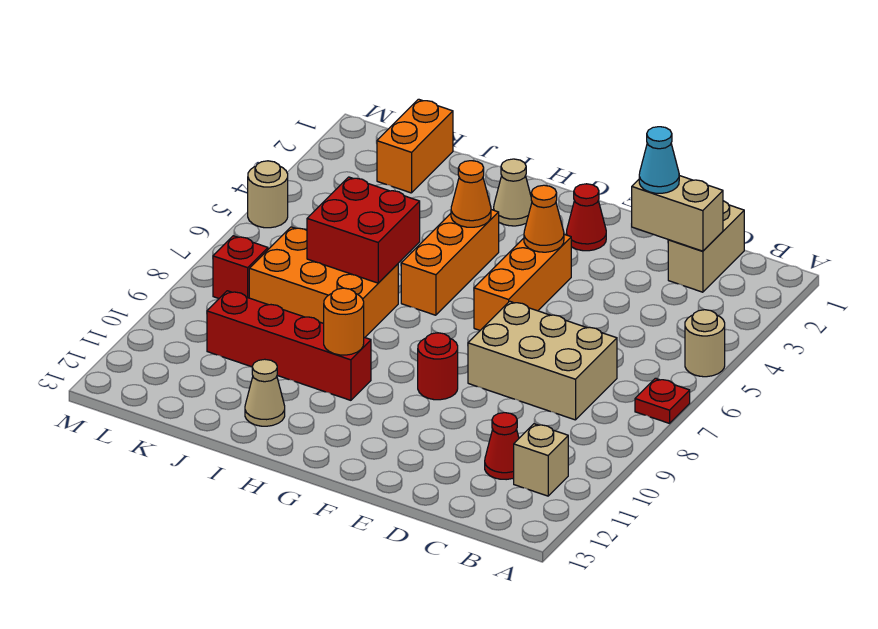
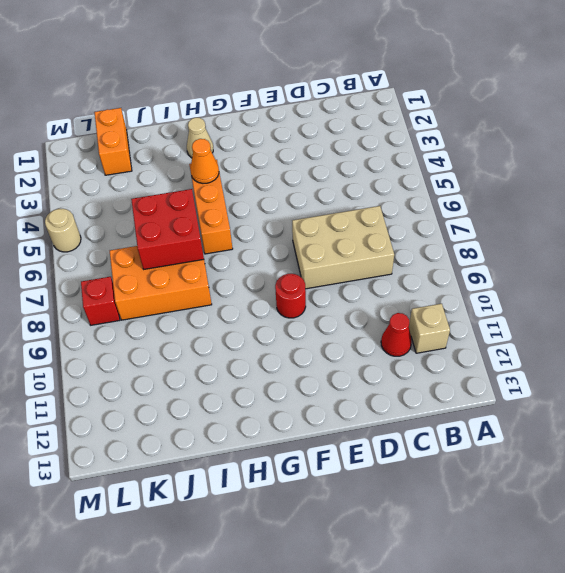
none -> tan 1x1 round brick [685,310,725,377]
none -> red 1x1 plate [635,378,690,423]
none -> tan 1x2 brick [668,201,744,292]

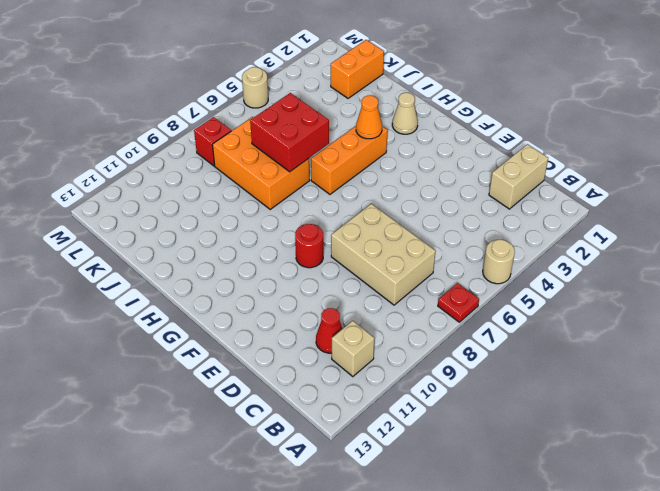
none -> red 1x1 cone [566,184,606,251]
none -> orange 1x3 brick [474,234,571,330]
none -> red 1x4 brick [207,291,371,400]

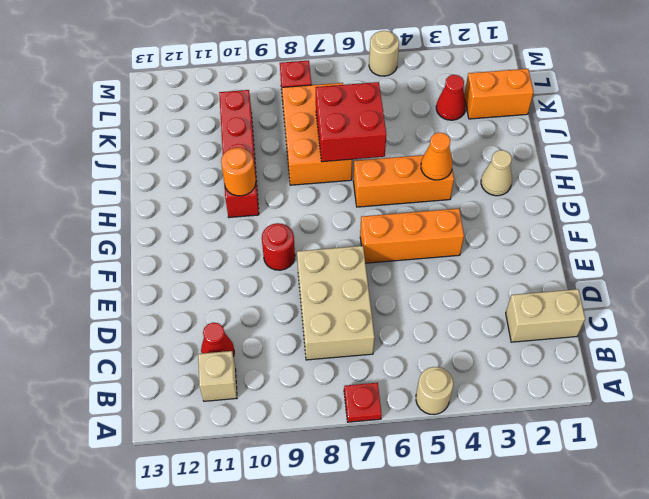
red 1x1 cone [436,75,466,120] -> red 1x1 cone moved to [566,184,606,251]
none -> tan 1x1 cone [245,359,285,426]
none -> tan 1x2 brick [632,176,723,251]
none -> orange 1x1 cone [524,185,564,252]

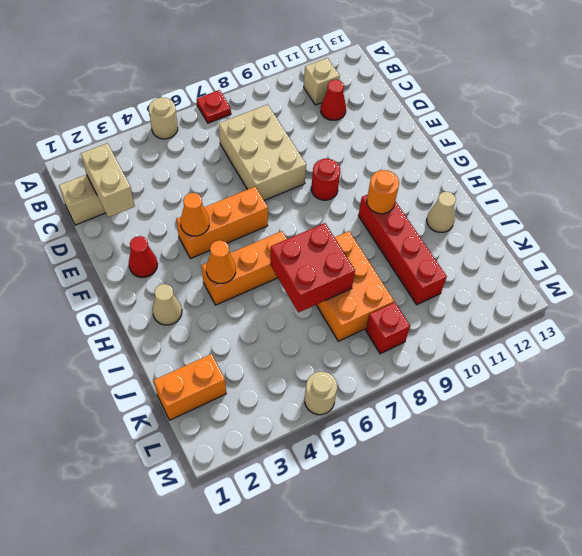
none -> cyan 1x1 cone [639,127,679,193]

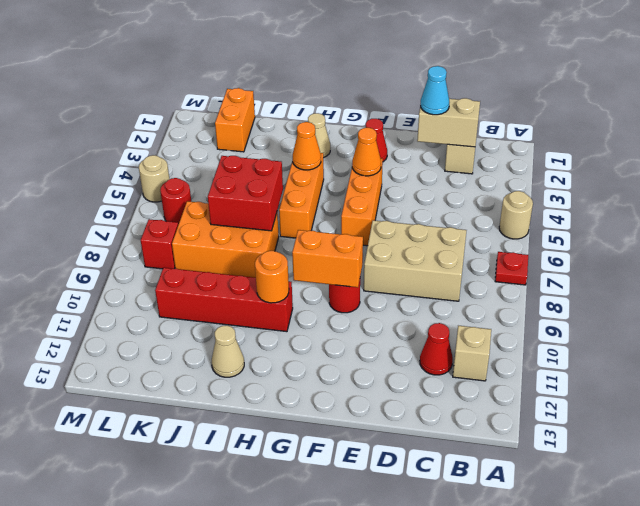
orange 1x2 brick [292,230,363,287] -> none
red 1x1 round brick [160,178,191,225] -> none

